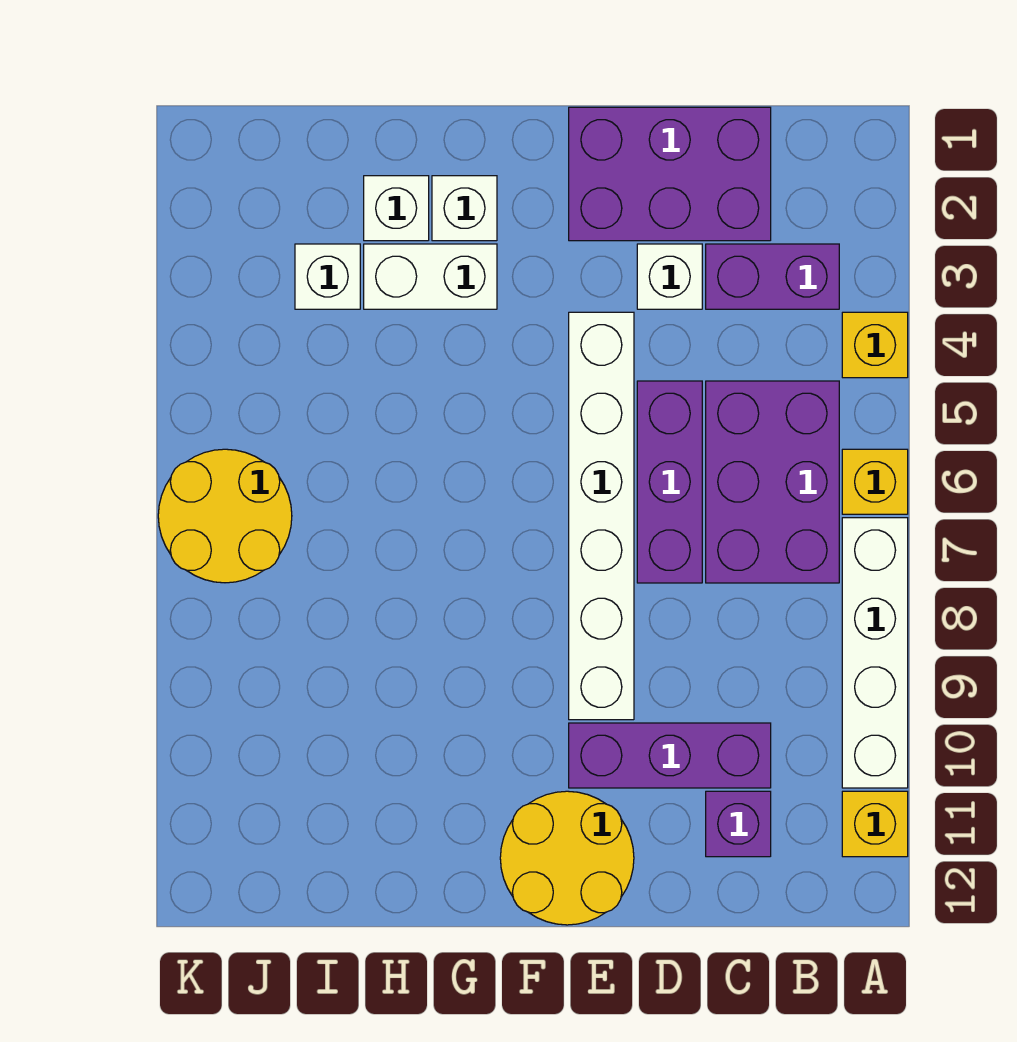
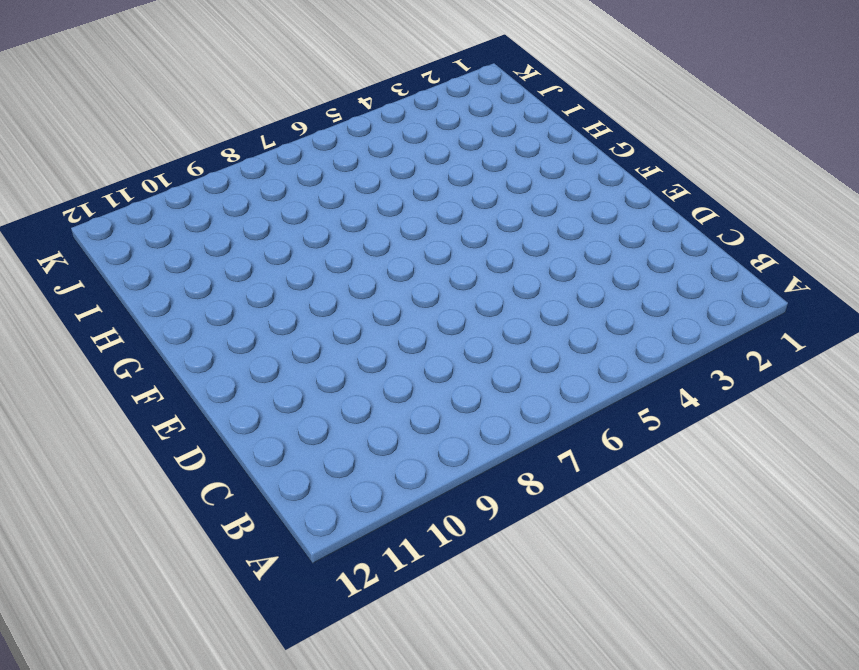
none -> yellow 1x1 brick [842,312,908,378]
none -> yellow 1x1 brick [842,449,908,514]
none -> white 1x4 brick [842,518,908,788]

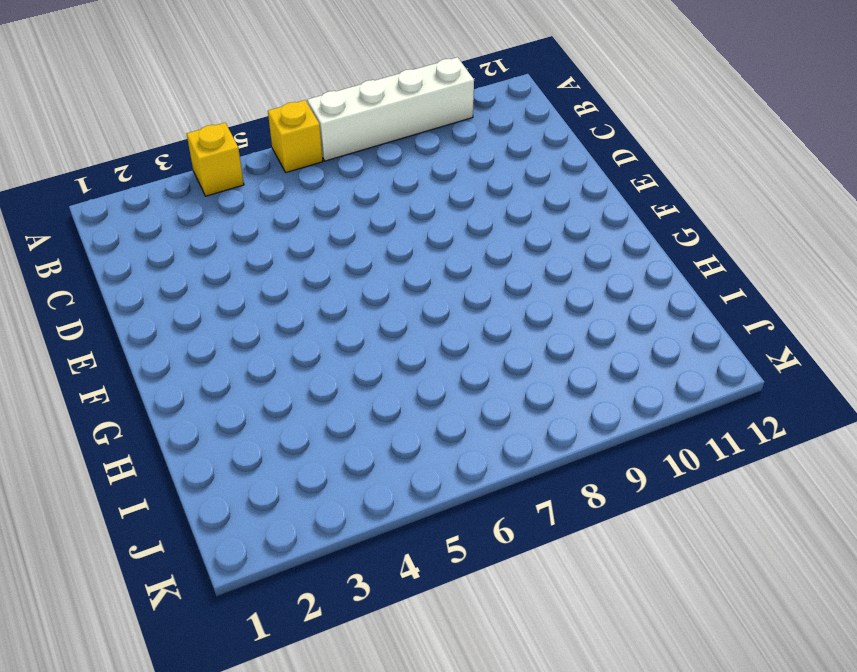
none -> yellow 1x1 brick [842,791,908,857]
none -> purple 1x2 brick [706,244,839,309]
none -> purple 2x3 brick [706,381,839,583]

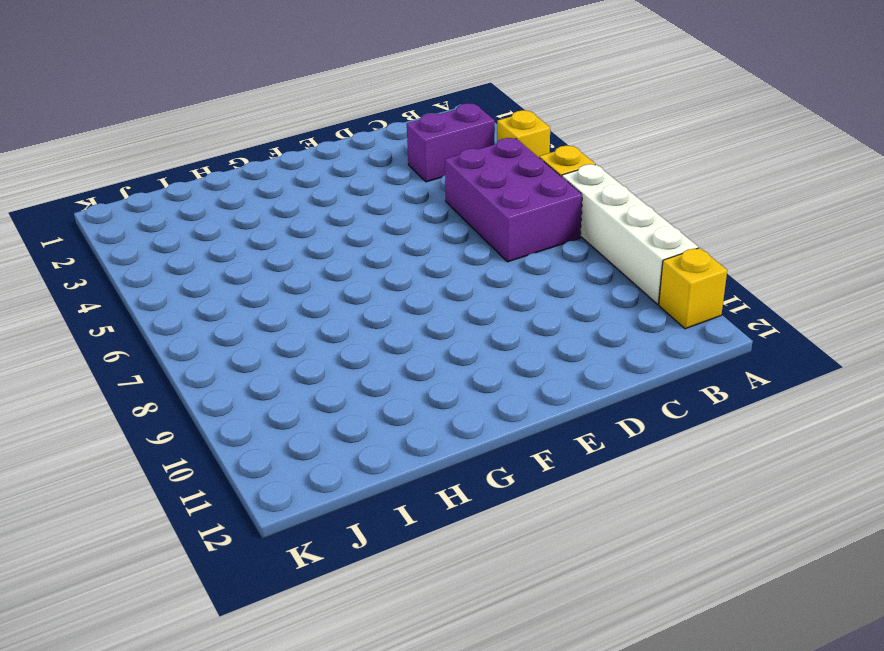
none -> purple 2x3 brick [569,107,771,241]
none -> purple 1x3 brick [569,723,771,788]
none -> purple 1x1 brick [706,791,771,857]

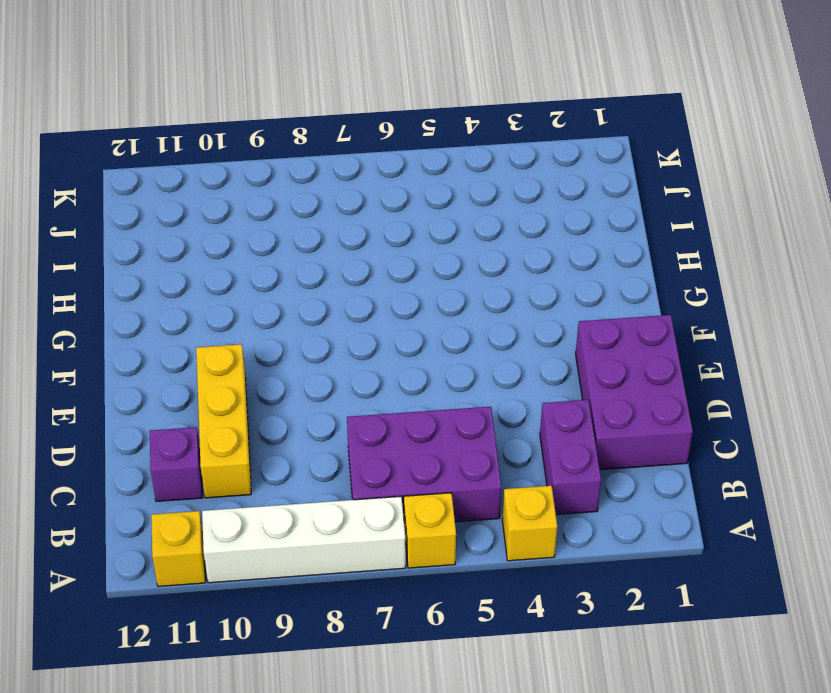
yellow 1x3 brick [196,344,251,498] -> purple 1x3 brick [569,723,771,788]
none -> white 1x1 brick [637,244,702,309]
none -> purple 1x3 brick [637,381,702,583]
none -> white 1x6 brick [569,312,634,720]

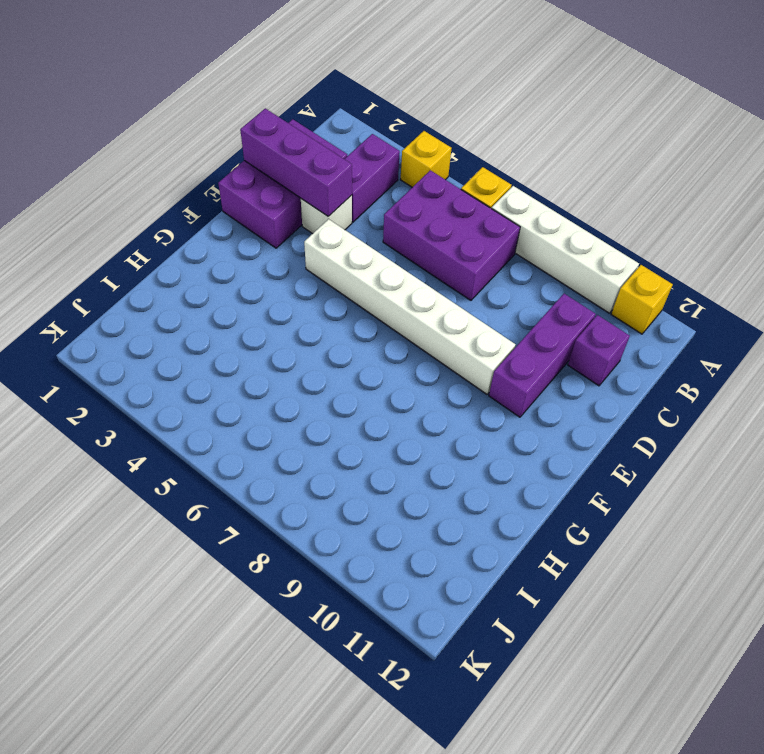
purple 1x3 brick [240,108,352,216] -> purple 1x3 brick moved to [637,381,702,583]
none -> yellow 2x2 round brick [500,791,634,925]
none -> white 1x1 brick [432,176,497,241]
none -> white 1x2 brick [364,244,497,309]

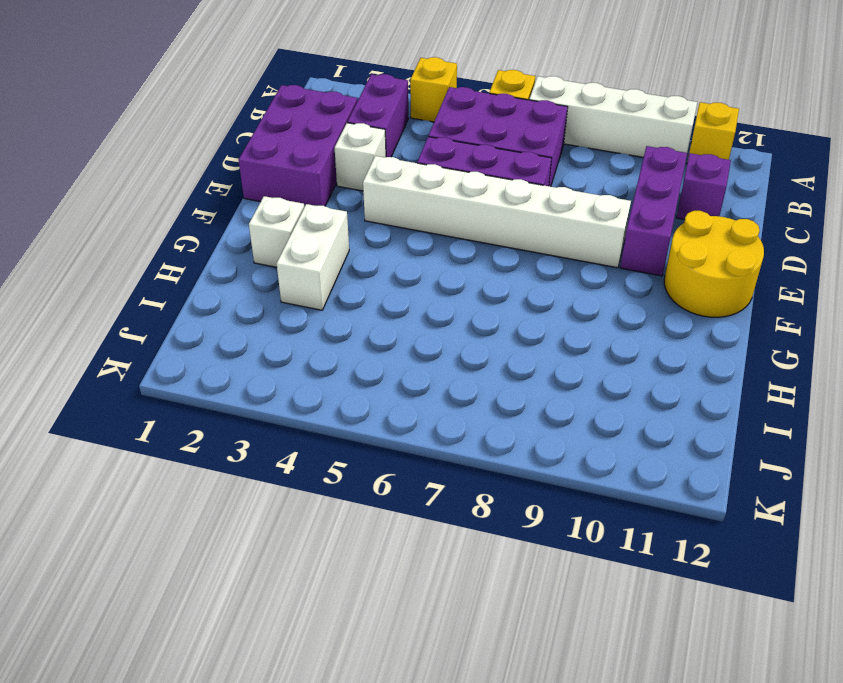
none -> white 1x1 brick [364,176,429,241]
none -> white 1x1 brick [295,244,360,309]
none -> yellow 2x2 round brick [158,449,292,583]

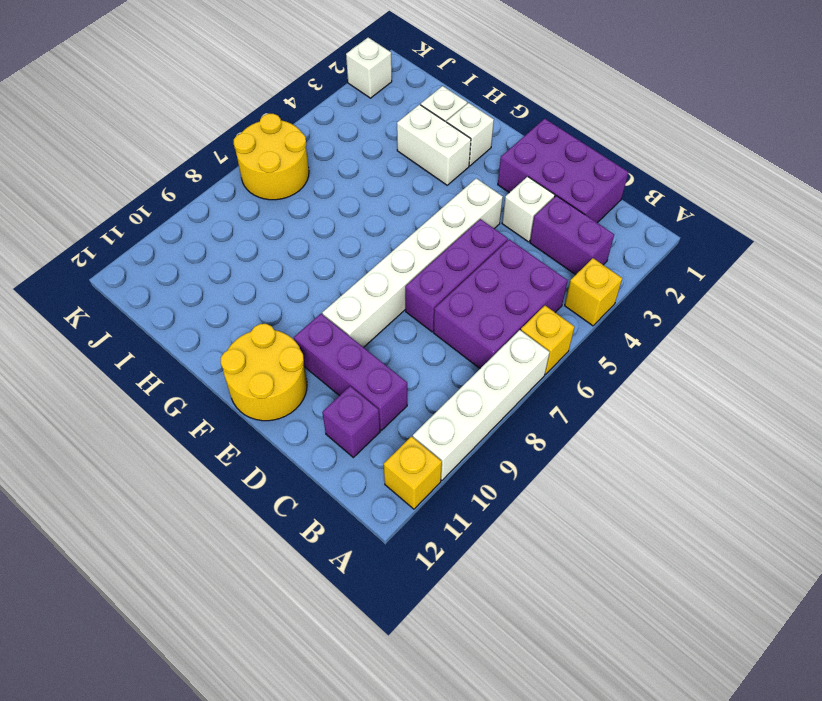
white 1x1 brick [346,38,392,98] -> white 1x1 brick moved to [295,244,360,309]

